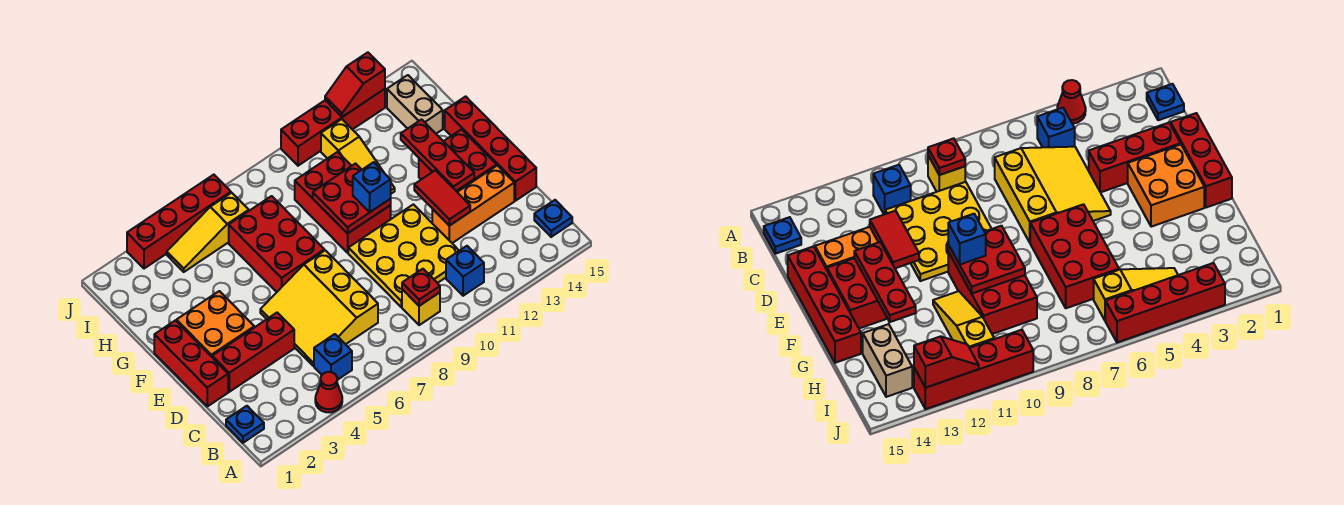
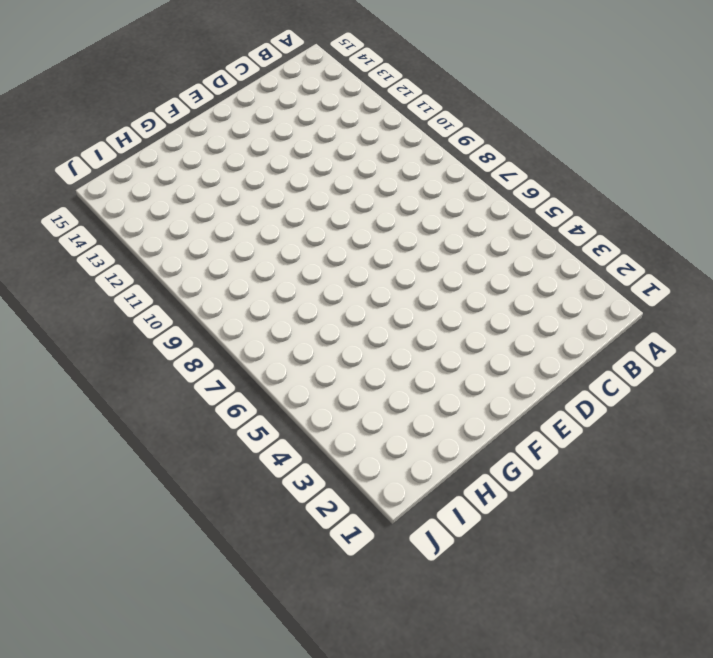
none -> red 1x1 cone [315,372,342,412]
none -> blue 1x1 plate [226,406,264,443]
none -> blue 1x1 brick [314,334,352,380]

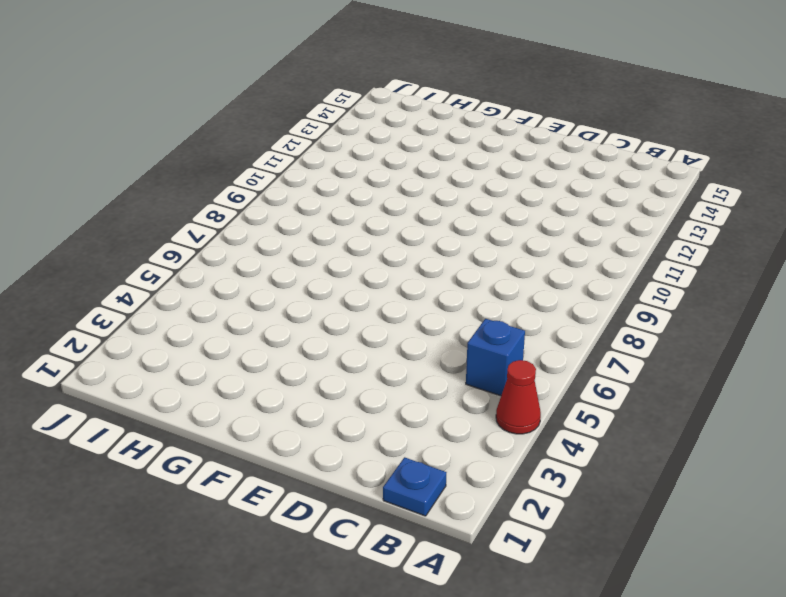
none -> yellow 1x1 brick [402,289,440,325]
none -> blue 1x1 brick [446,246,484,296]
none -> blue 1x1 plate [534,200,572,237]

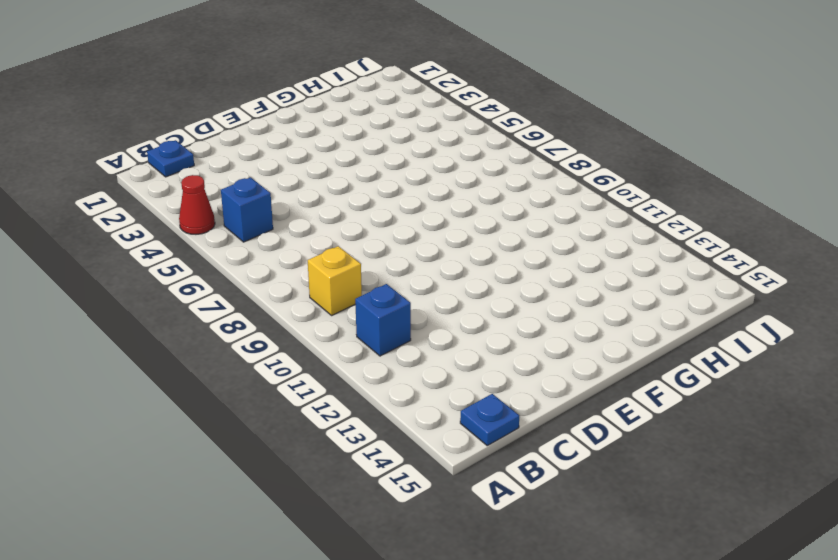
none -> yellow 3x3 slope [260,250,378,366]
none -> yellow 3x3 plate [348,204,459,307]
none -> red 1x3 brick [154,320,228,406]

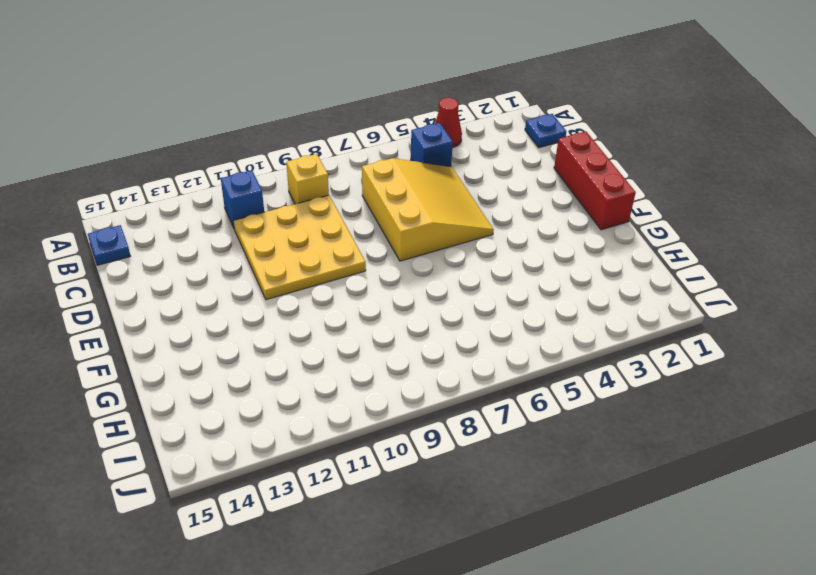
none -> red 1x3 brick [212,313,294,392]
none -> orange 1x3 brick [432,165,514,243]
none -> red 1x4 brick [445,96,536,201]

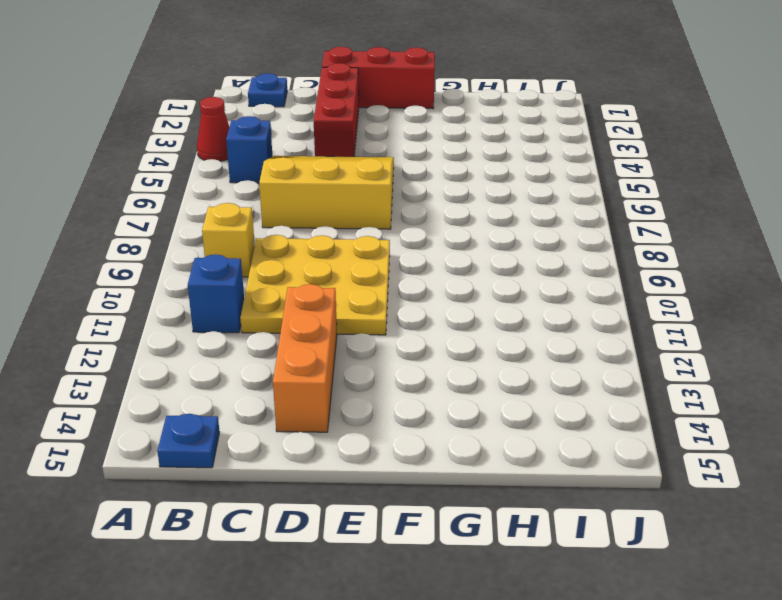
none -> red 1x4 brick [445,96,536,201]
none -> orange 2x2 brick [176,291,254,357]
none -> red 2x2 brick [419,129,496,192]

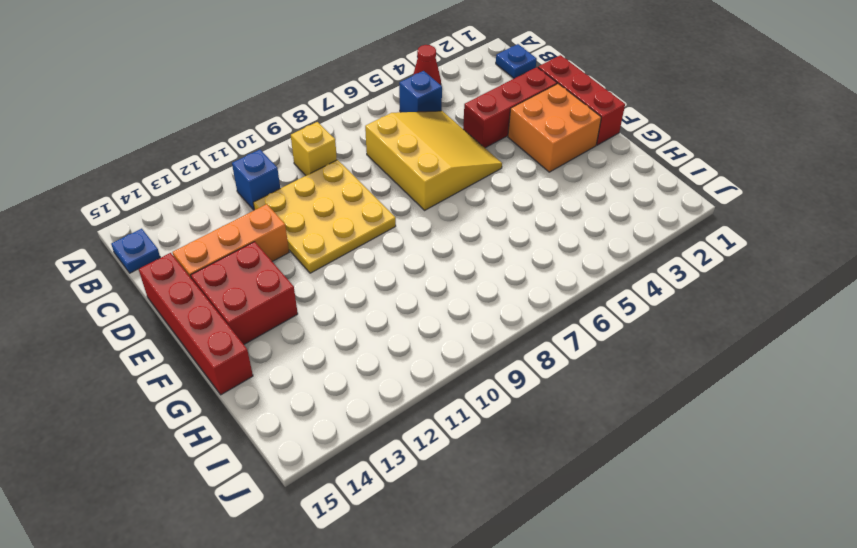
none -> red 2x3 brick [229,196,324,292]
none -> red 2x3 brick [295,152,391,253]
none -> yellow 1x3 slope [321,119,395,194]

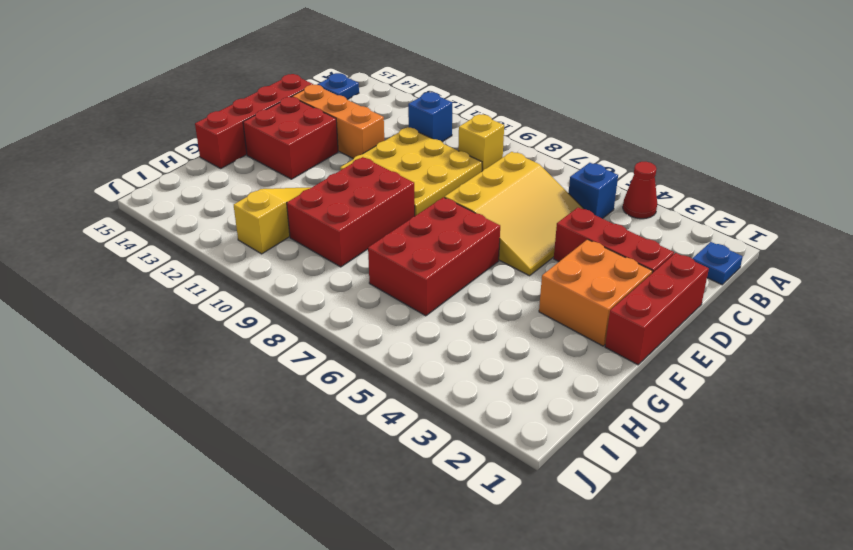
none -> tan 1x2 brick [387,75,443,134]
none -> yellow 1x3 slope [167,193,249,272]
none -> red 1x4 brick [127,175,231,269]

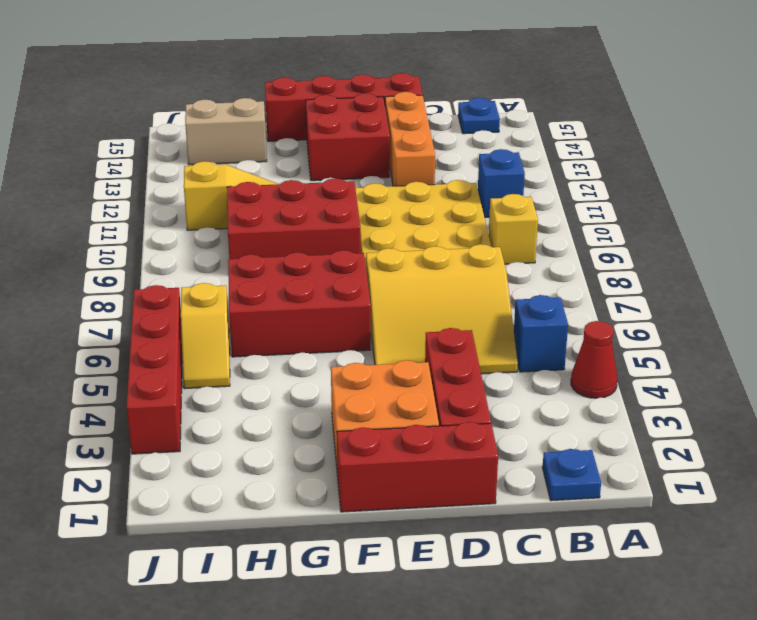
yellow 1x2 slope [181,283,230,389] -> yellow 1x3 slope [167,193,249,272]
none -> red 1x4 brick [281,89,385,166]
none -> red 1x1 plate [402,269,440,306]
none -> red 1x2 tile [414,170,470,226]

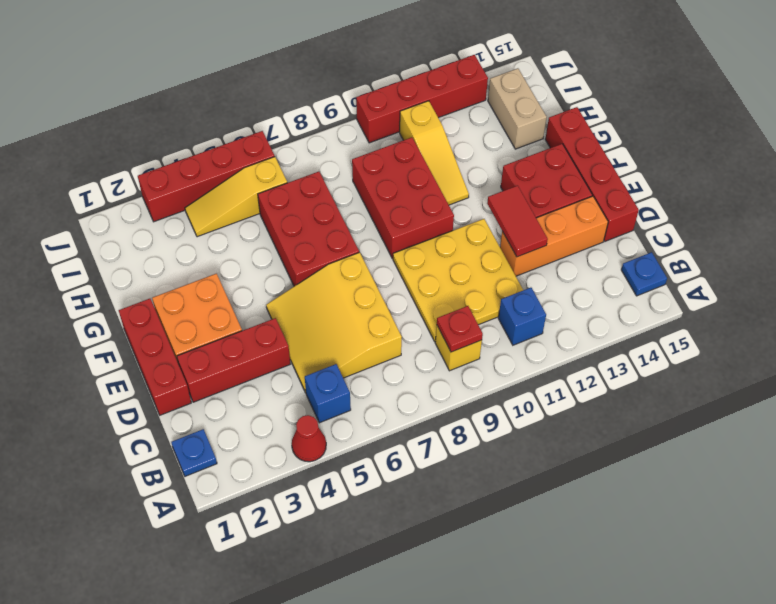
none -> red 1x3 plate [401,119,474,191]
none -> red 2x2 plate [313,164,391,234]
none -> red 1x2 slope [325,52,385,117]

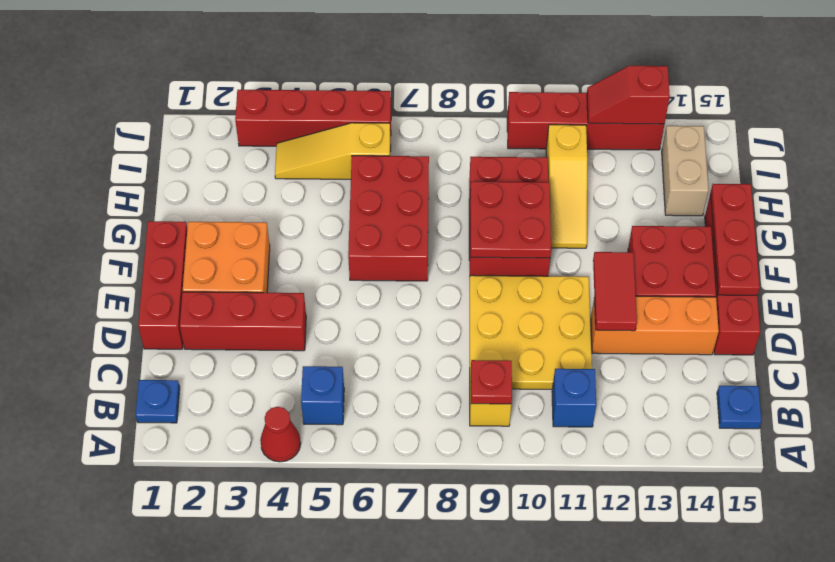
red 1x3 plate [711,184,760,295] -> red 1x3 plate moved to [401,119,474,191]
none -> yellow 3x3 slope [260,250,378,366]
none -> blue 1x1 brick [353,162,391,212]

